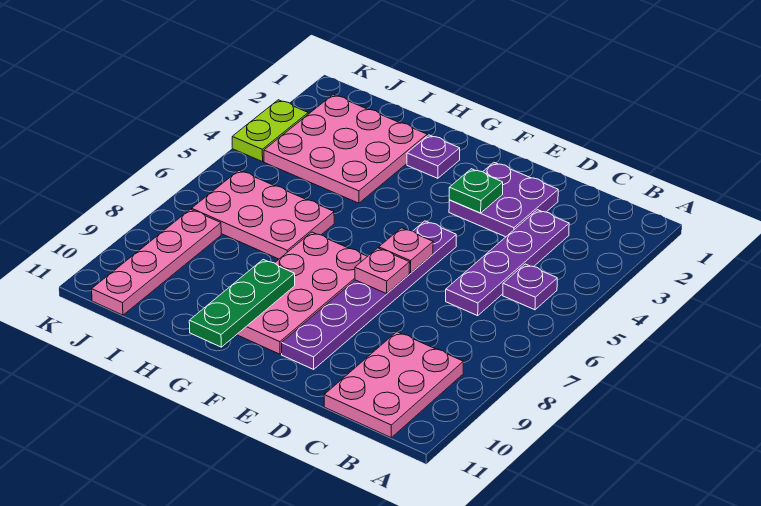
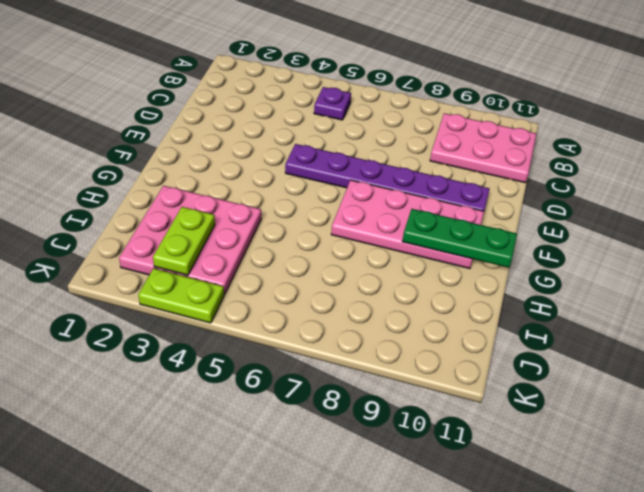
lime 1x2 plate [153,207,215,275] -> none
none -> purple 1x4 plate [446,210,569,316]
none -> purple 2x2 plate [449,163,558,237]
none -> purple 1x1 plate [407,135,460,178]

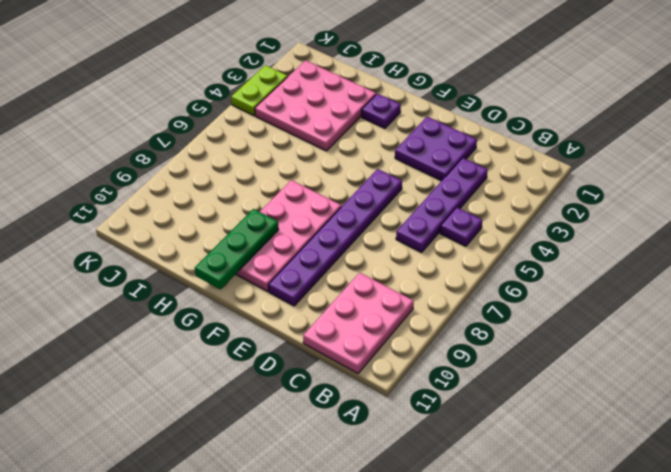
none -> pink 2x3 plate [192,170,334,259]
none -> pink 1x4 plate [92,209,221,315]
none -> green 1x1 plate [449,169,503,213]

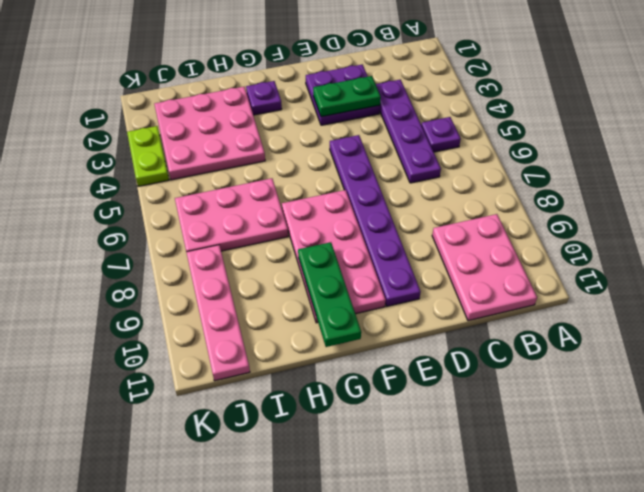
green 1x2 plate [313,76,381,117] -> green 1x1 plate [449,169,503,213]
none -> pink 1x1 plate [379,228,433,273]
none -> pink 1x1 plate [355,248,410,294]

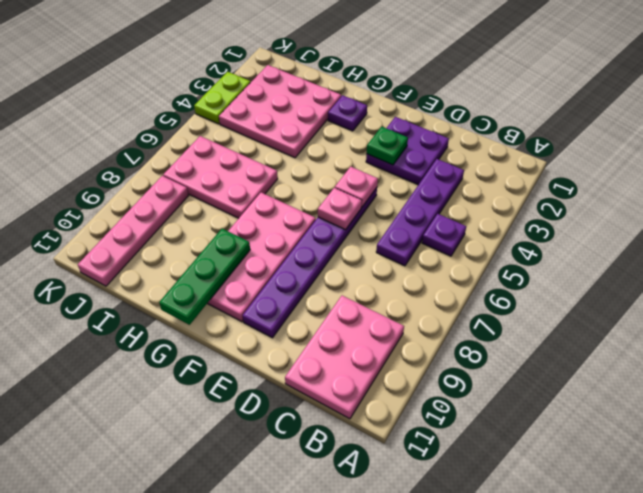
pink 1x1 plate [335,167,378,207] -> pink 1x1 plate moved to [355,248,410,294]

